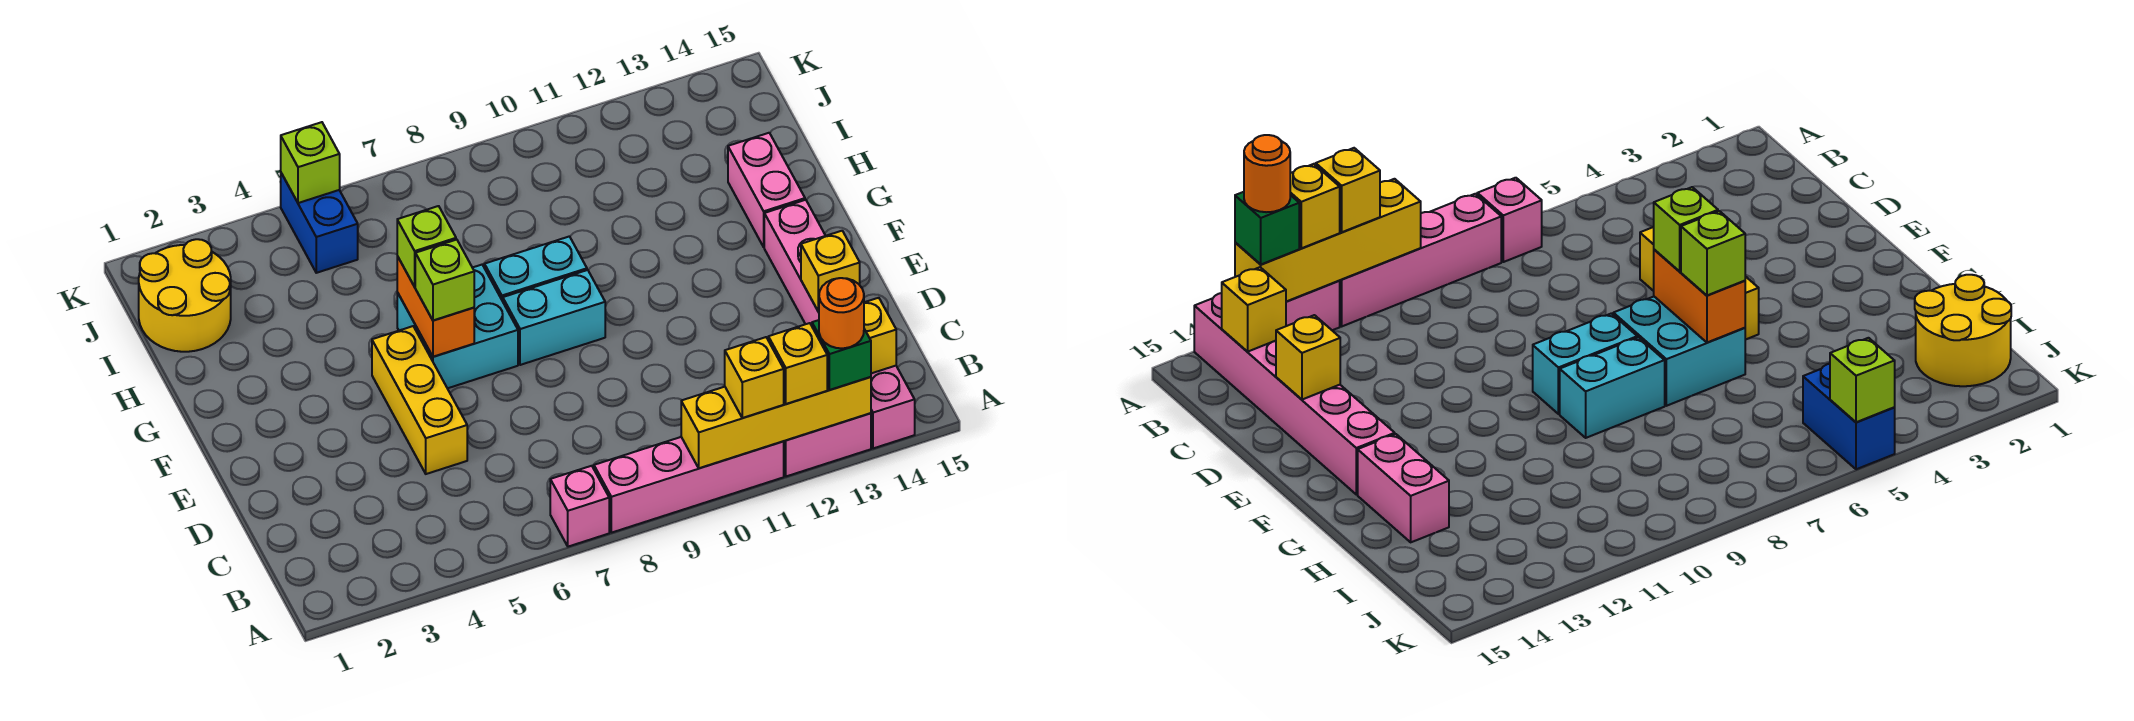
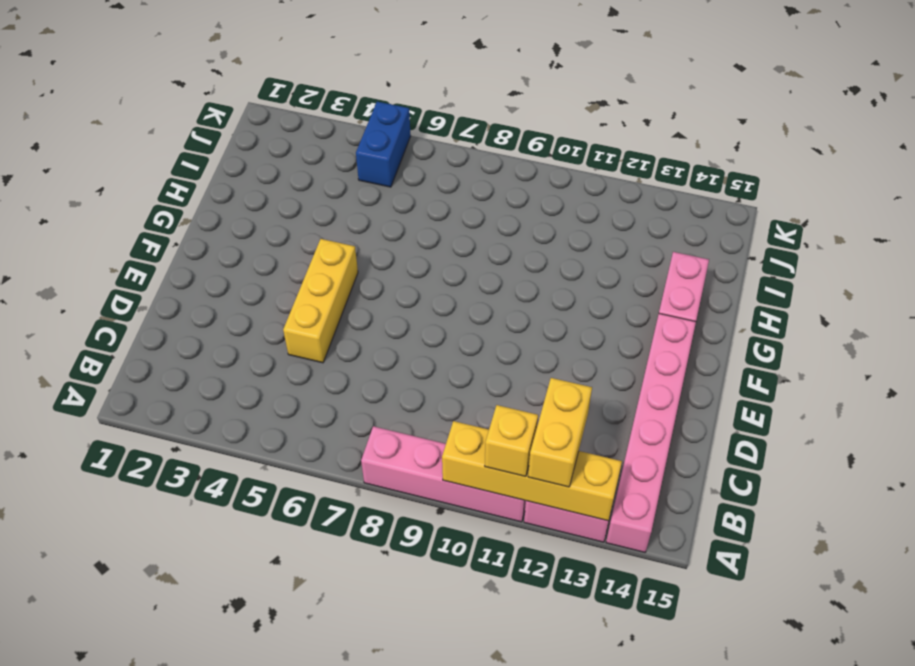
yellow 1x2 brick [528,378,592,487] -> yellow 1x1 brick [768,323,827,404]
none -> pink 1x1 brick [550,466,609,547]
none -> cyan 2x2 brick [397,265,518,388]
none -> cyan 1x2 brick [503,270,605,365]

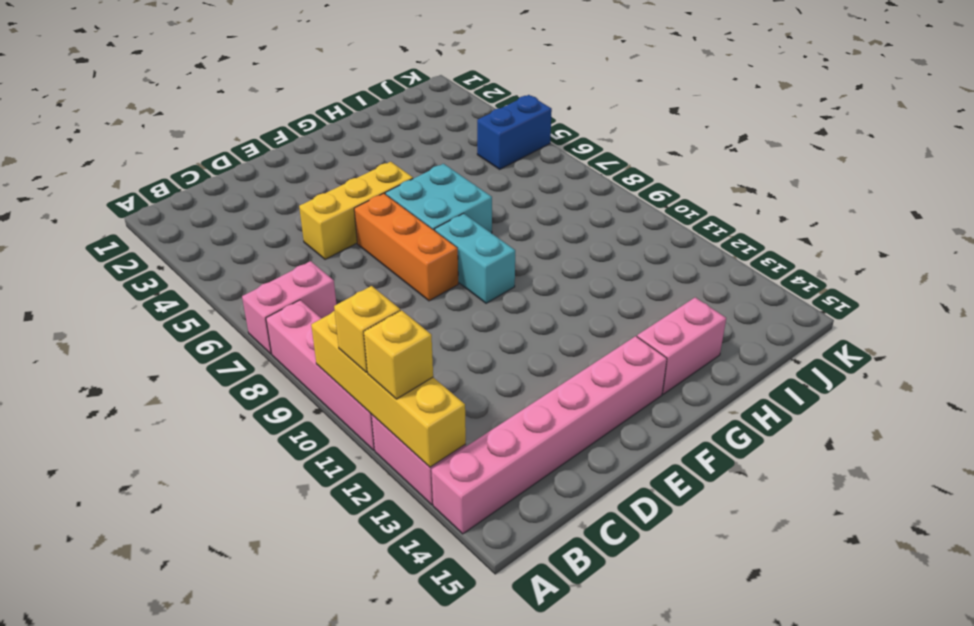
pink 1x2 brick [242,261,337,354] -> pink 1x1 brick [550,466,609,547]
orange 1x3 brick [354,193,458,301] -> none
none -> cyan 1x2 brick [484,236,587,301]
none -> yellow 2x2 round brick [139,239,231,352]
none -> yellow 1x1 brick [864,298,896,373]

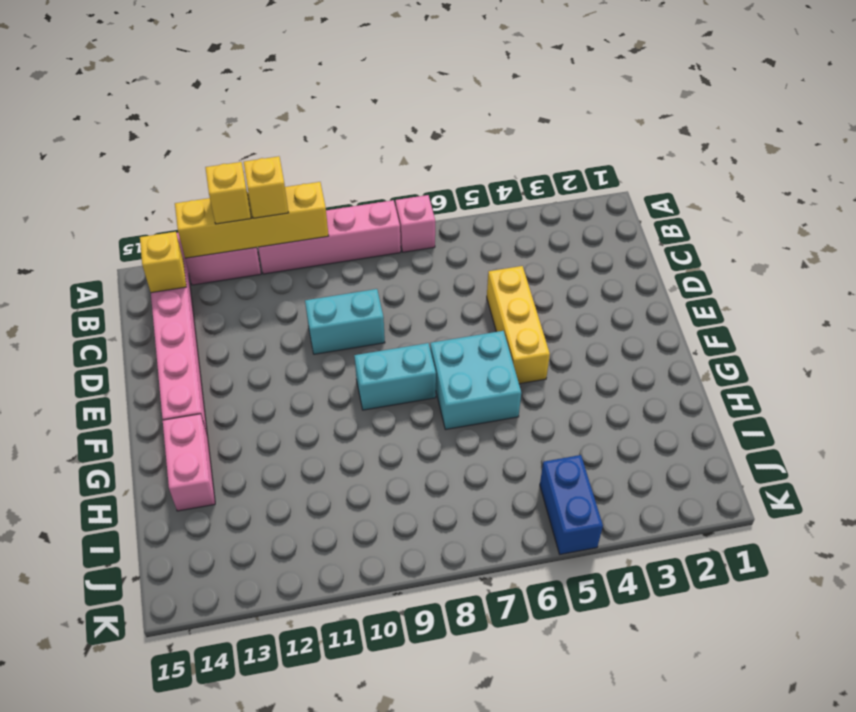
cyan 1x2 brick [305,289,385,354] -> cyan 1x2 brick moved to [484,236,587,301]
none -> yellow 2x2 round brick [139,239,231,352]
none -> yellow 1x1 brick [801,231,860,312]
none -> orange 1x2 brick [397,256,474,357]

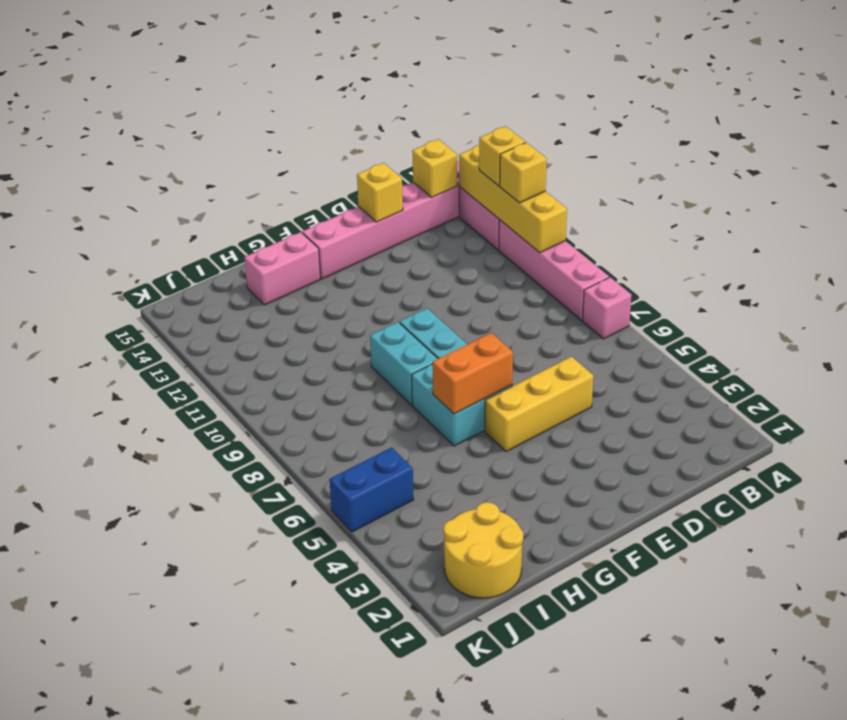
none -> lime 1x1 brick [281,122,340,203]
none -> green 1x1 brick [812,320,871,390]
none -> lime 1x1 brick [415,240,474,321]

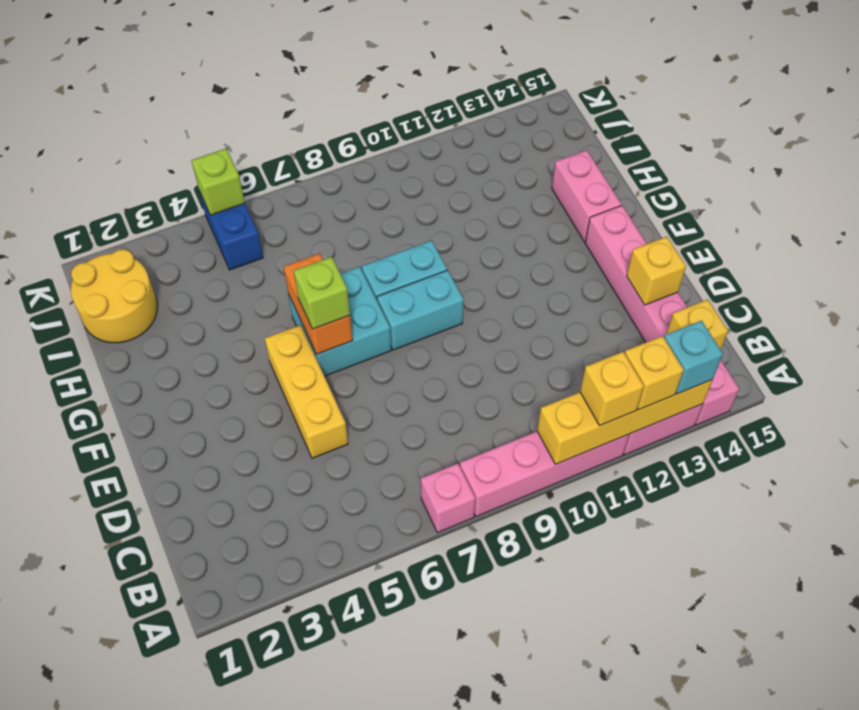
cyan 1x1 brick [664,321,723,394] -> green 1x1 brick [812,320,871,390]
none -> lime 1x1 brick [397,206,456,287]
none -> orange 1x1 round brick [819,278,864,348]

